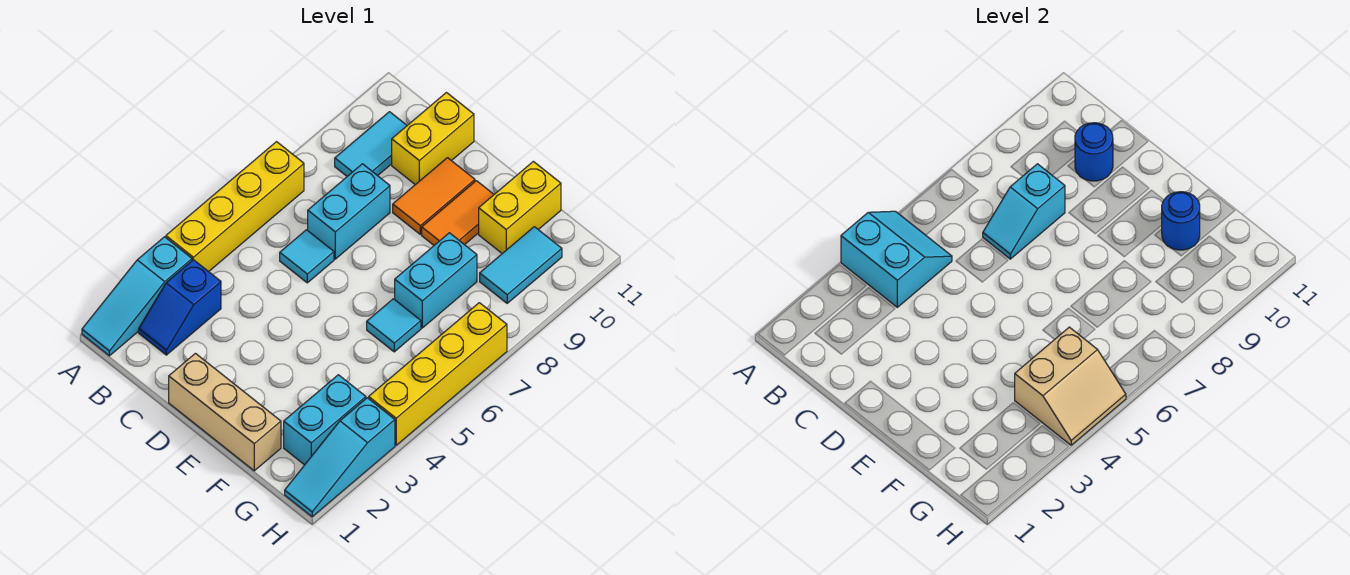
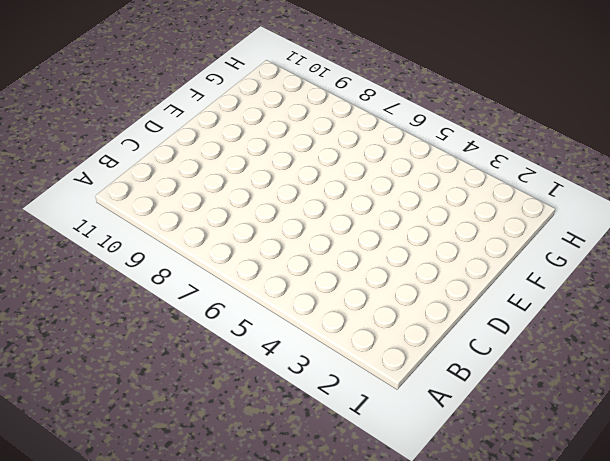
none -> cyan 1x3 slope [82,237,192,356]
none -> yellow 1x4 brick [166,142,304,272]
none -> blue 1x2 slope [139,260,221,355]

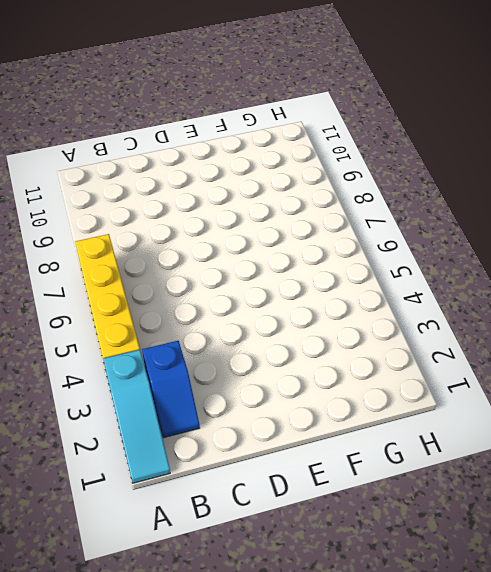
none -> cyan 1x2 tile [335,112,407,176]
none -> cyan 1x1 tile [280,230,334,283]
none -> cyan 1x2 brick [308,164,390,259]

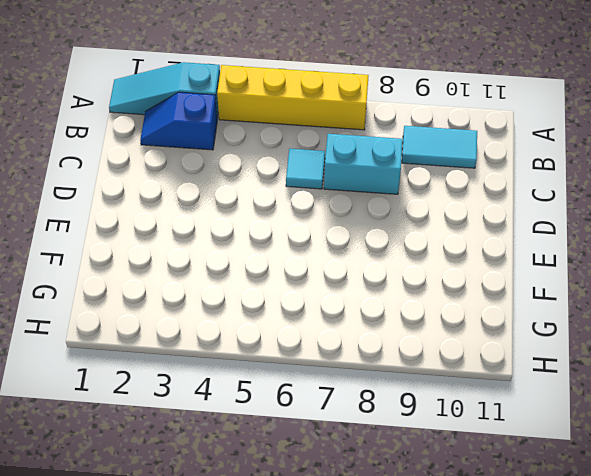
none -> yellow 1x2 brick [392,93,474,185]
none -> tan 1x3 brick [169,353,281,471]
none -> orange 1x2 tile [393,158,475,234]

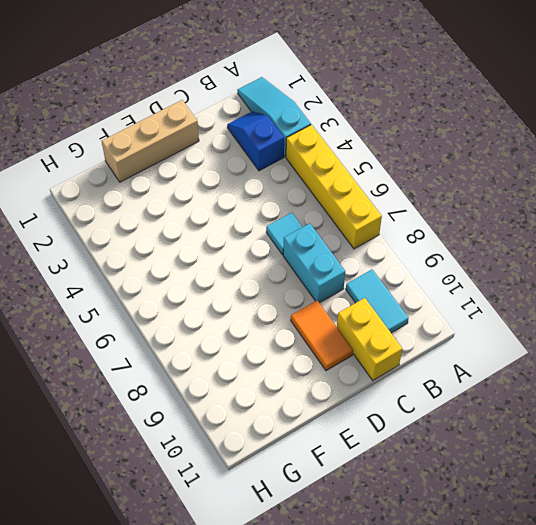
none -> orange 1x2 tile [422,181,494,245]
none -> cyan 1x1 tile [367,299,421,352]
none -> cyan 1x2 brick [395,233,477,328]

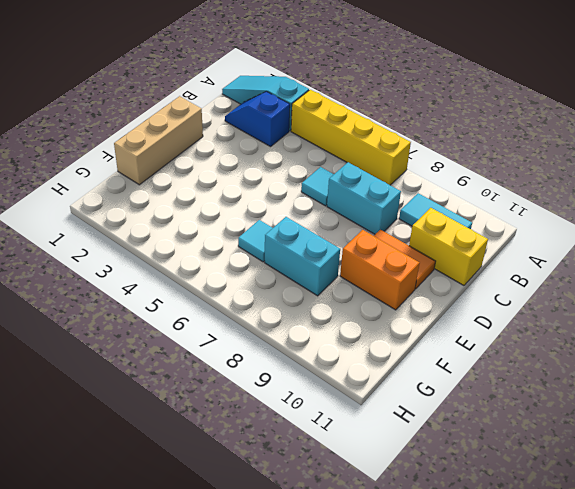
orange 1x2 brick [340,230,419,310] -> orange 1x2 tile [422,181,494,245]
none -> yellow 1x2 brick [479,161,561,253]
none -> cyan 1x2 brick [284,375,366,465]
none -> cyan 1x2 tile [480,227,562,303]

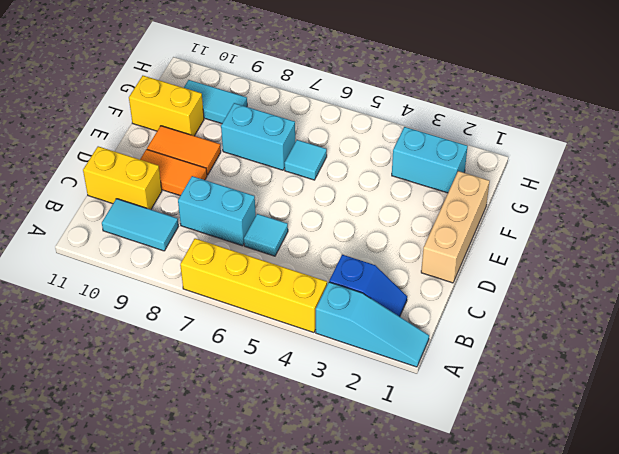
none -> cyan 1x3 slope [285,398,395,517]
none -> yellow 1x4 brick [369,303,507,445]
none -> cyan 2x2 slope [841,211,952,307]

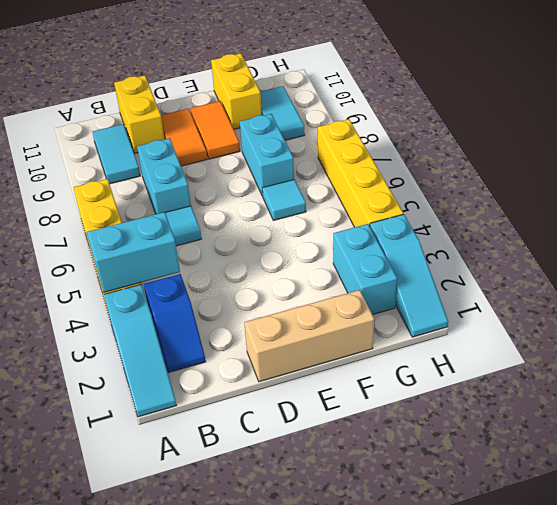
none -> cyan 1x2 slope [983,164,1065,259]
none -> blue 1x1 round brick [1075,123,1113,181]
none -> blue 1x1 round brick [1162,192,1200,250]

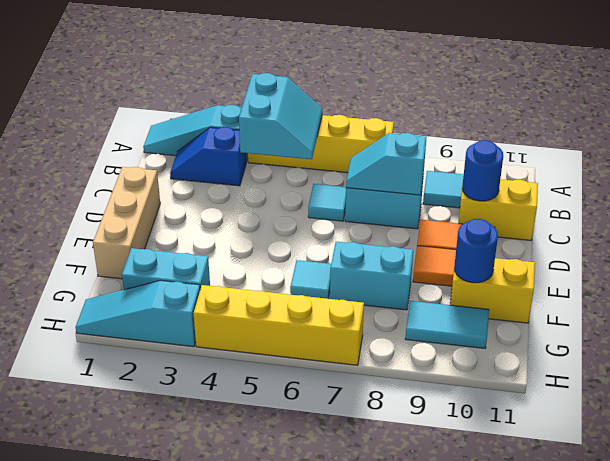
none -> tan 2x2 slope [1015,327,1126,445]

